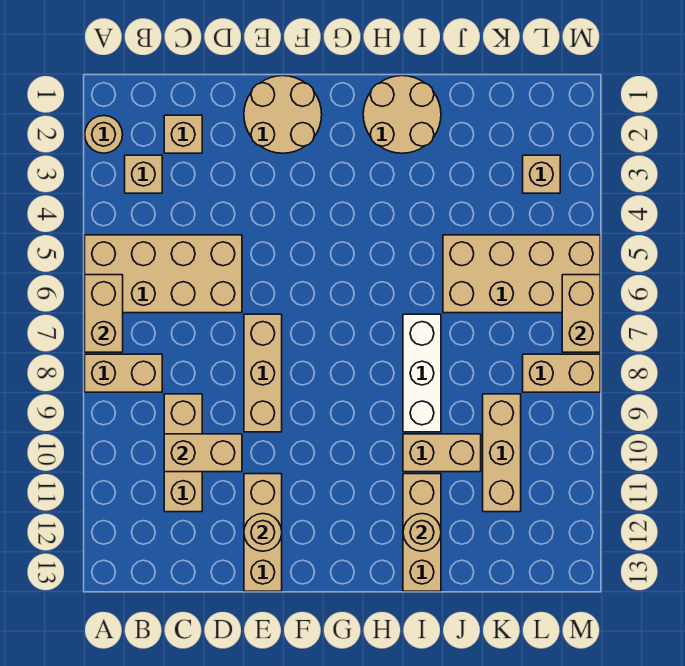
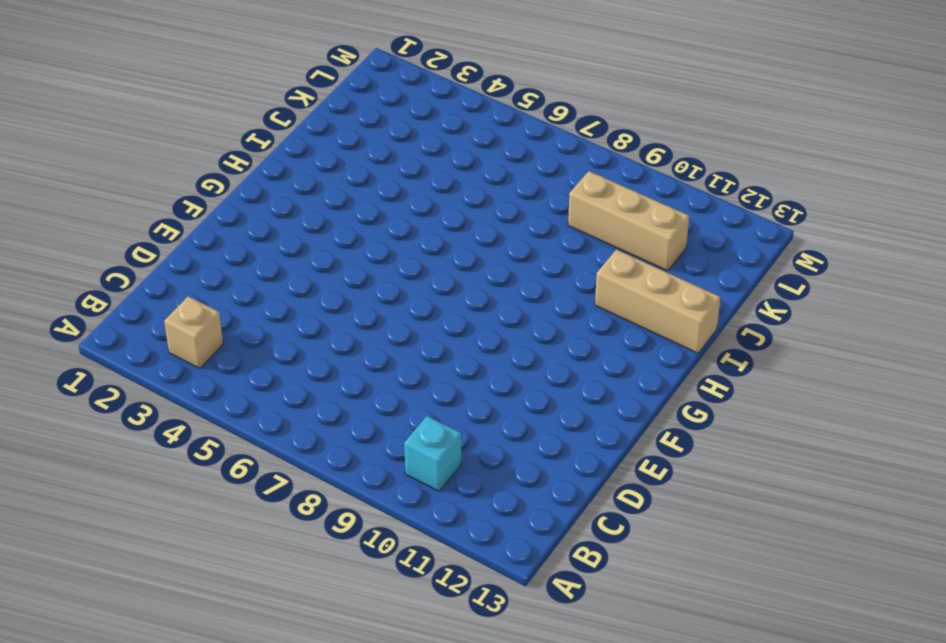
cyan 1x1 brick [404,416,461,491] -> none
none -> tan 1x1 round brick [85,116,123,153]
none -> tan 2x4 brick [85,235,242,313]
none -> tan 1x2 brick [85,354,162,392]

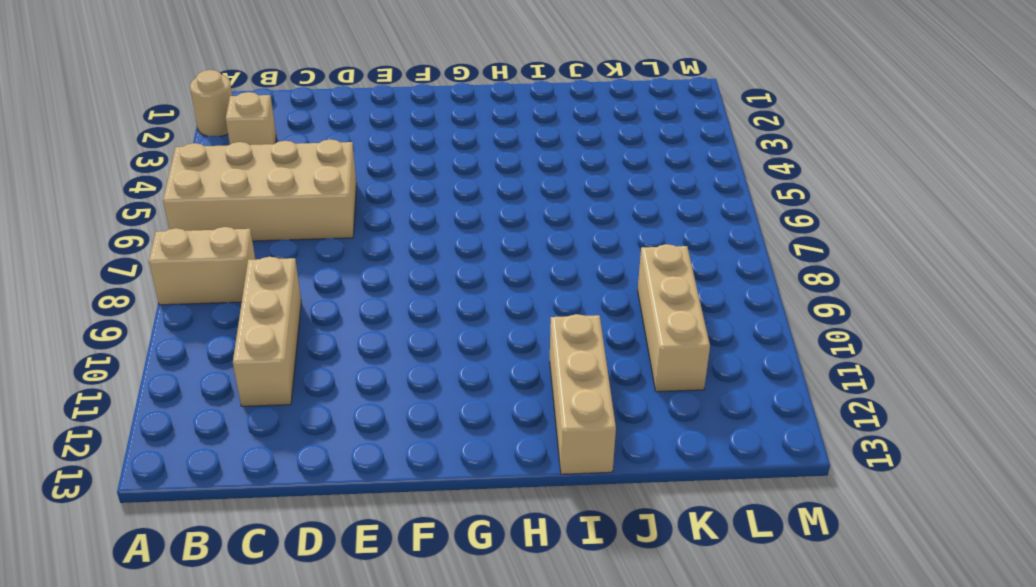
none -> tan 1x1 brick [164,115,202,153]
none -> tan 2x2 round brick [244,76,322,153]
none -> tan 1x3 brick [244,314,282,432]

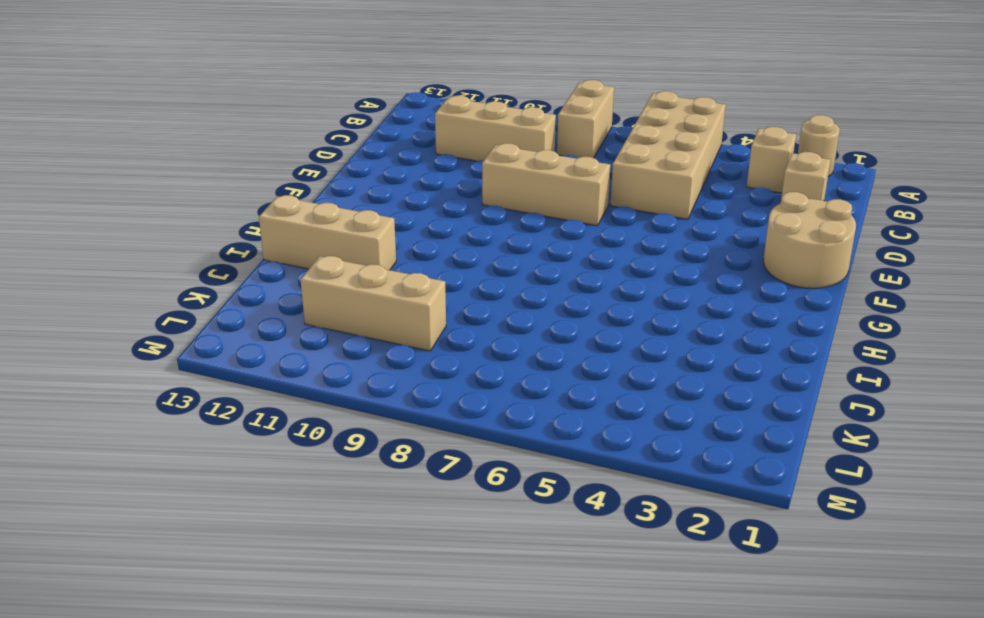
none -> tan 1x3 brick [244,474,282,591]
none -> tan 2x2 round brick [363,76,441,153]
none -> white 1x3 brick [403,314,441,432]

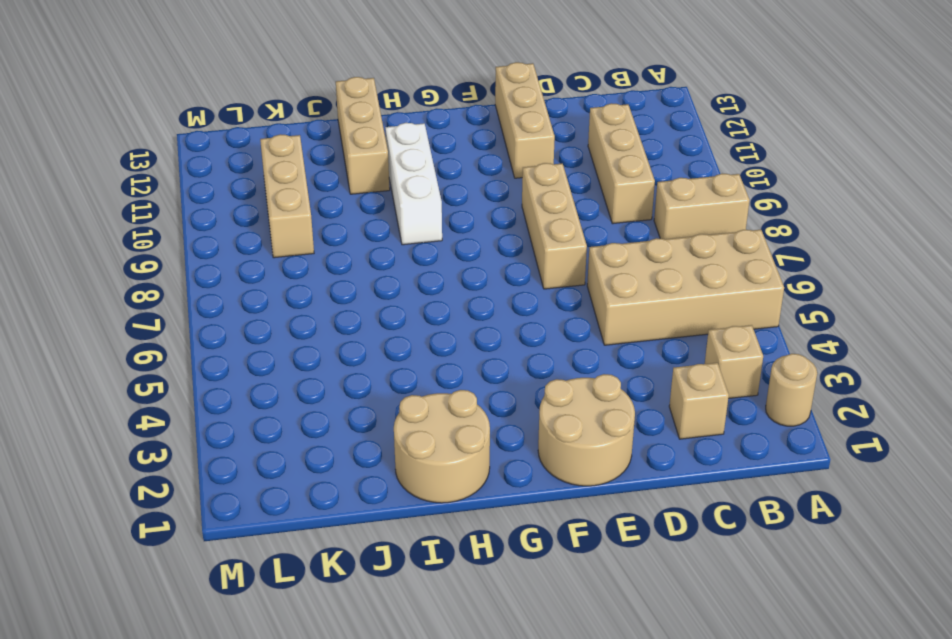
white 1x3 brick [385,123,442,245] -> white 1x3 brick moved to [403,314,441,432]
none -> tan 1x2 brick [403,434,481,472]
none -> tan 2x4 brick [443,235,600,313]
none -> tan 1x1 brick [523,155,560,193]

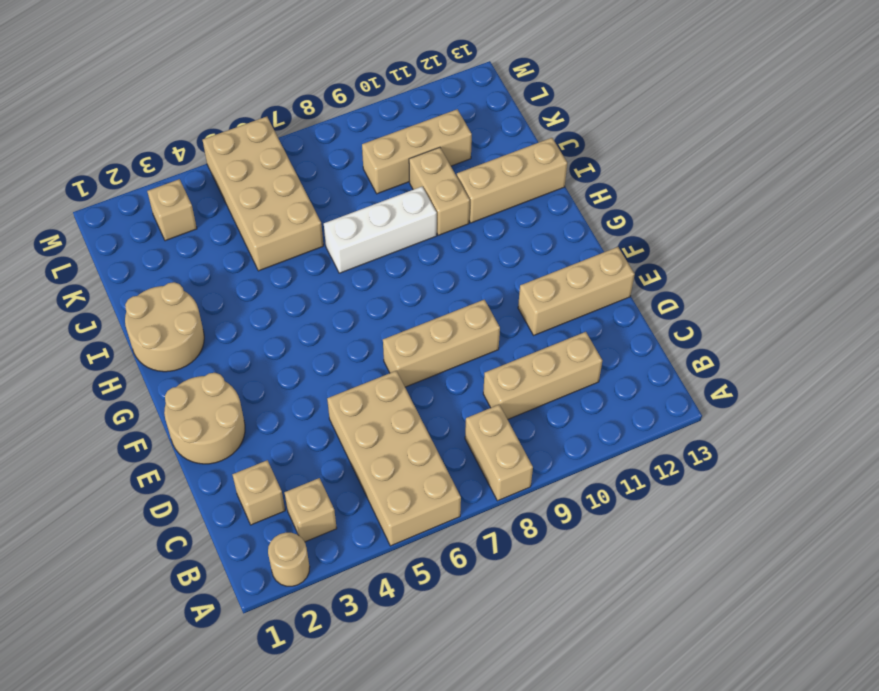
none -> tan 1x2 brick [523,354,600,392]
none -> tan 1x2 brick [85,275,123,352]
none -> tan 1x2 brick [164,434,242,472]

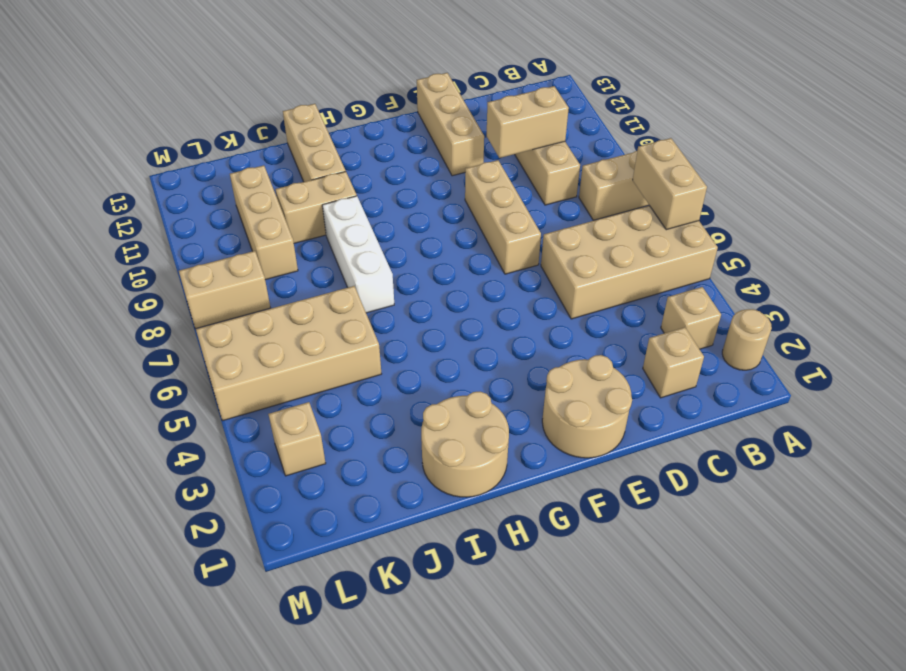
none -> tan 1x1 round brick [244,514,282,551]
none -> tan 1x1 round brick [403,514,441,551]
none -> tan 1x2 brick [562,275,600,352]

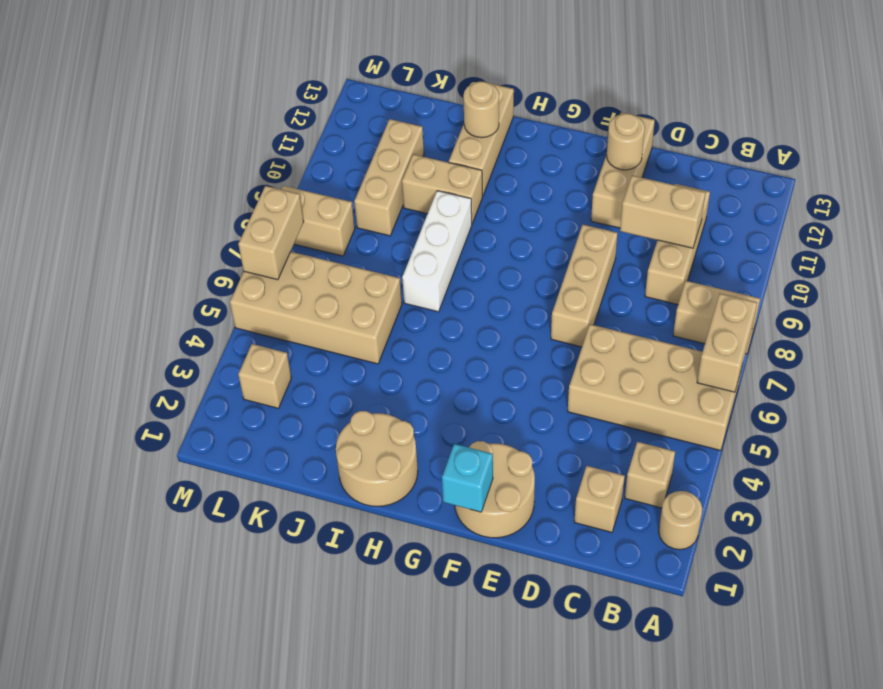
cyan 1x1 brick [442,444,493,512] -> none

